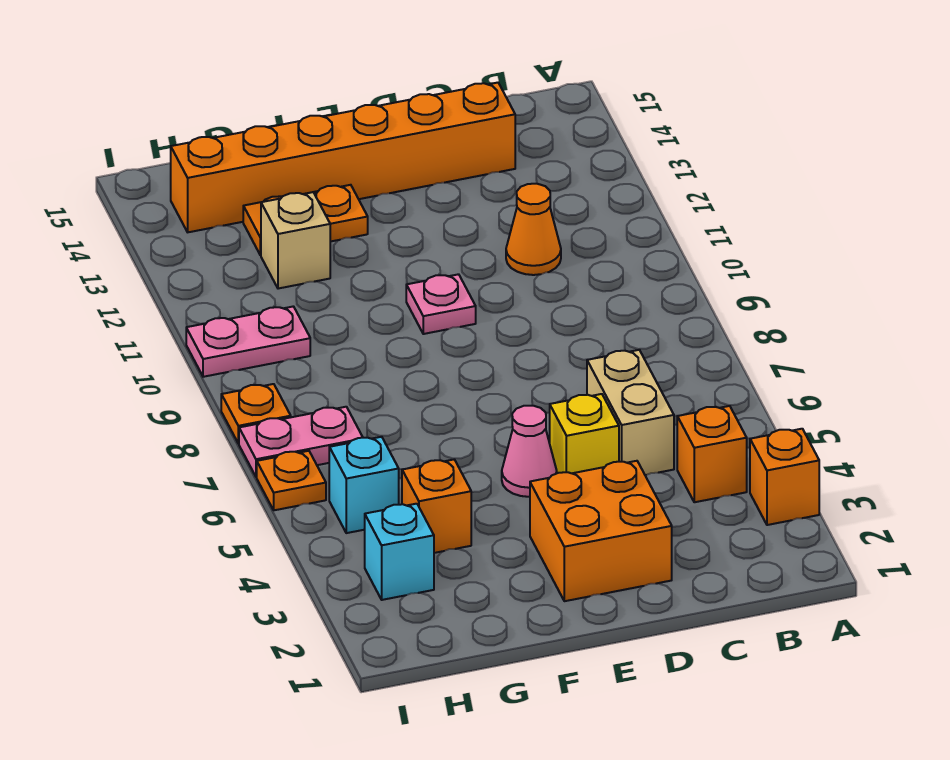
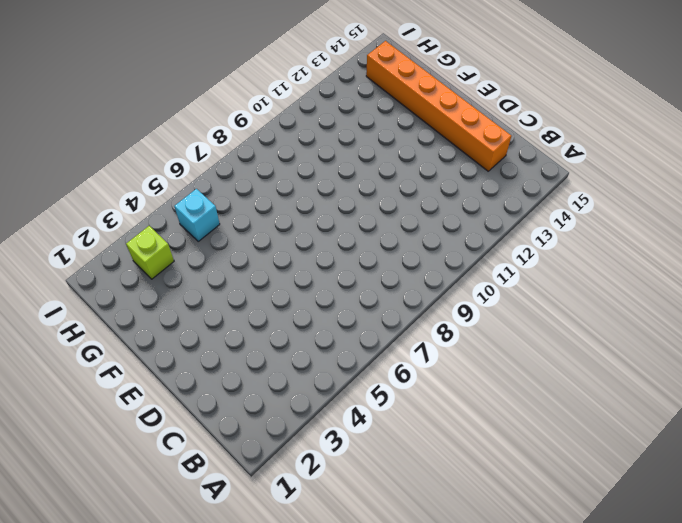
lime 1x1 brick [126,226,174,279] -> cyan 1x1 brick [365,504,434,600]
none -> orange 1x1 brick [750,429,819,525]
none -> orange 1x1 brick [677,406,747,502]
none -> tan 1x2 brick [587,350,674,475]

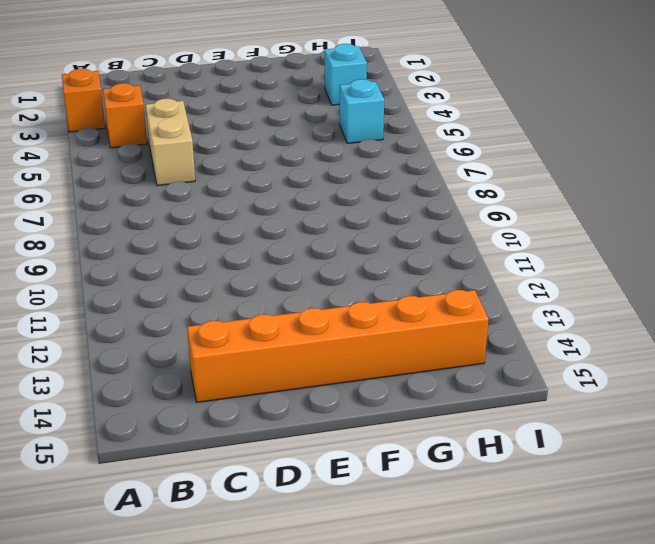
none -> orange 1x1 cone [506,184,561,275]
none -> orange 2x2 brick [530,461,672,601]
none -> yellow 1x1 brick [550,394,619,473]

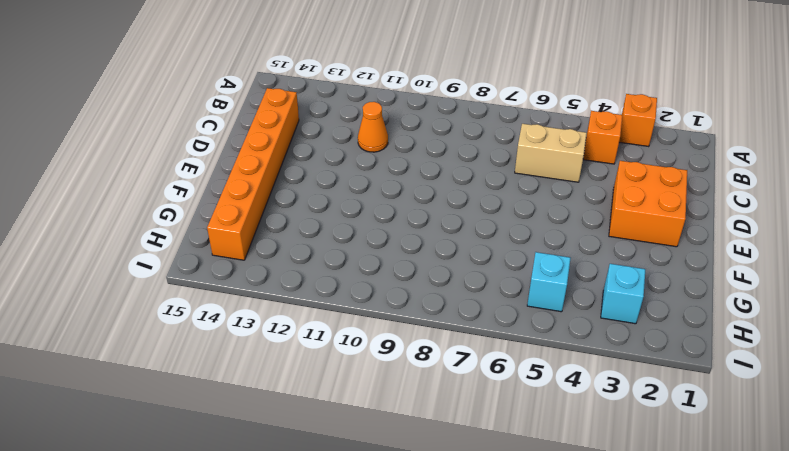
none -> yellow 1x1 brick [550,394,619,473]
none -> pink 1x1 cone [502,406,557,497]
none -> pink 1x1 plate [406,274,476,334]

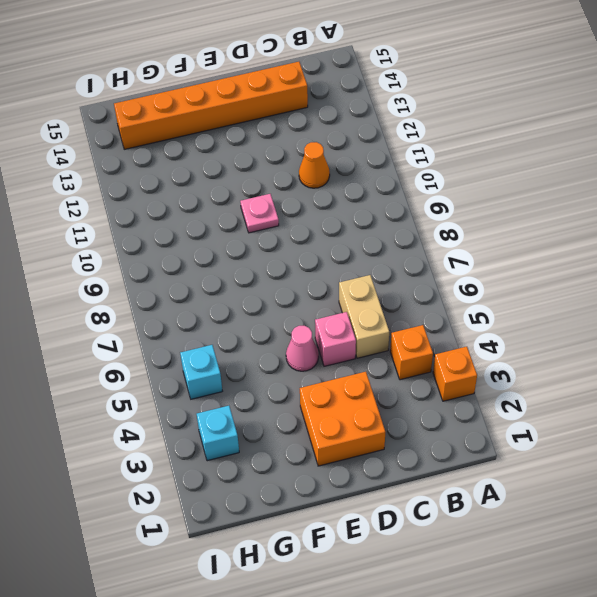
pink 1x1 brick [315,312,356,366] -> yellow 1x1 brick [550,394,619,473]
none -> orange 1x2 plate [243,185,368,255]
none -> orange 1x1 brick [402,460,471,553]
none -> tan 1x1 brick [261,192,330,289]

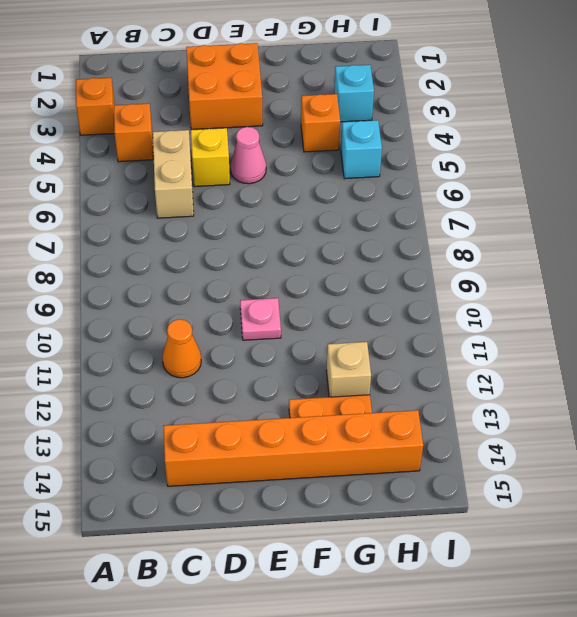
none -> pink 1x2 plate [239,407,363,477]
none -> pink 1x2 plate [186,306,310,377]
none -> orange 1x1 plate [257,451,326,510]

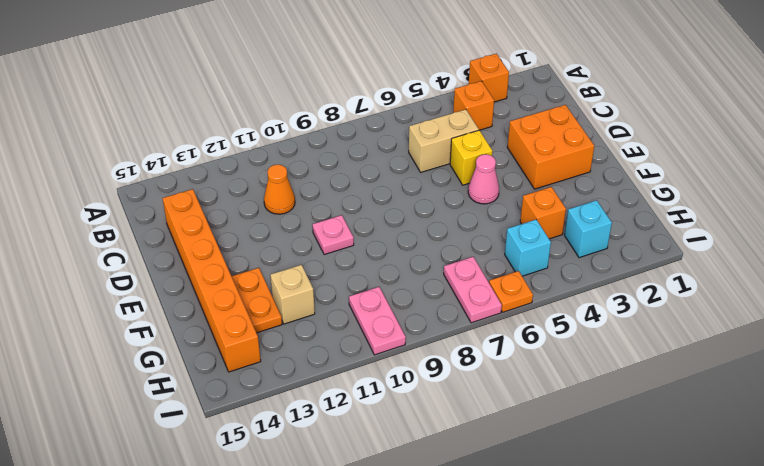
none -> orange 1x1 plate [221,384,291,444]

